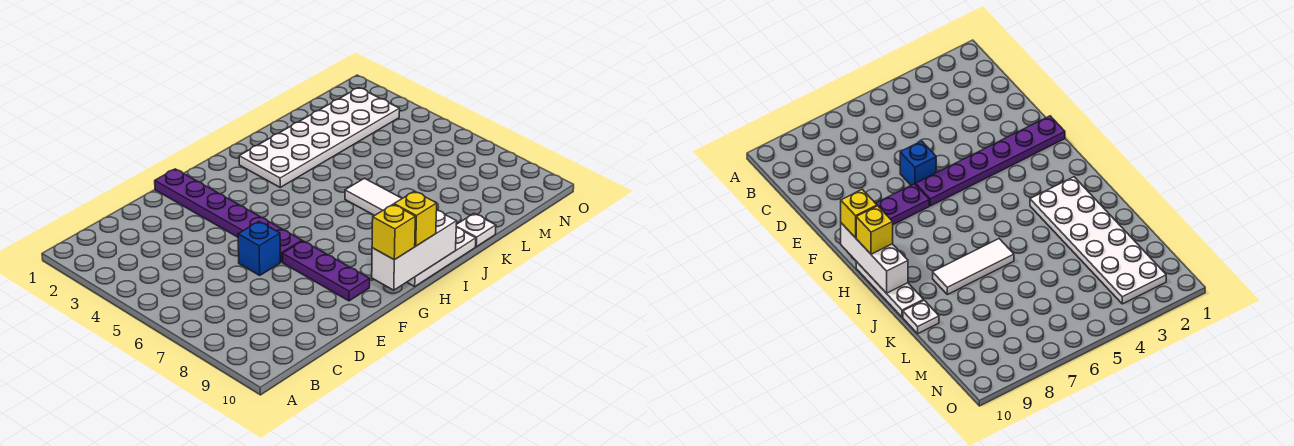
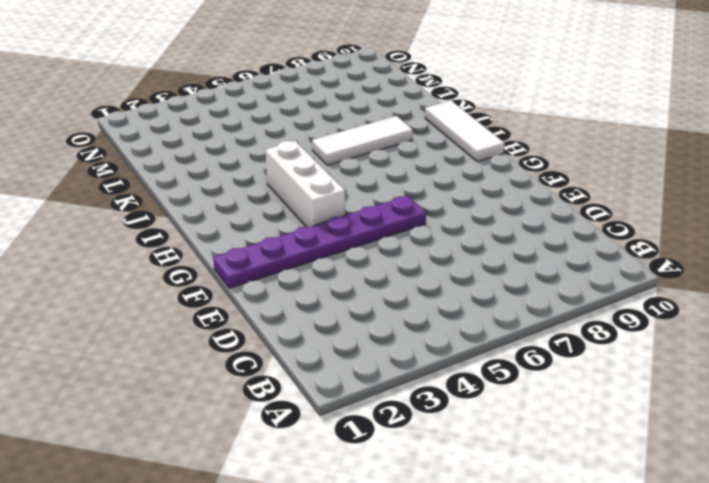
white 1x3 brick [266,141,345,227] -> white 1x3 brick moved to [372,210,457,290]
white 1x3 tile [425,100,504,162] -> white 1x3 plate [407,228,476,287]
none -> blue 1x1 brick [238,222,280,275]
none -> purple 1x3 plate [282,241,370,301]

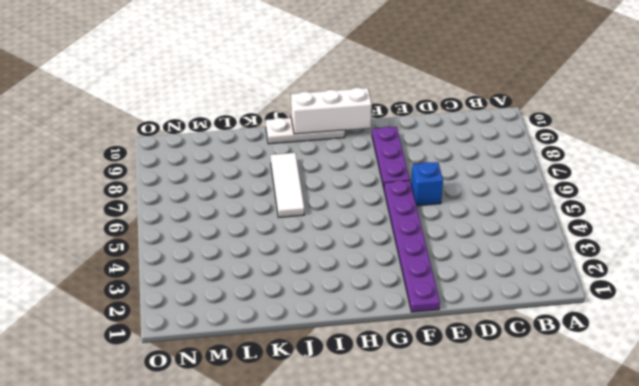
none -> white 2x6 plate [239,88,400,187]
none -> white 1x1 plate [456,214,496,247]

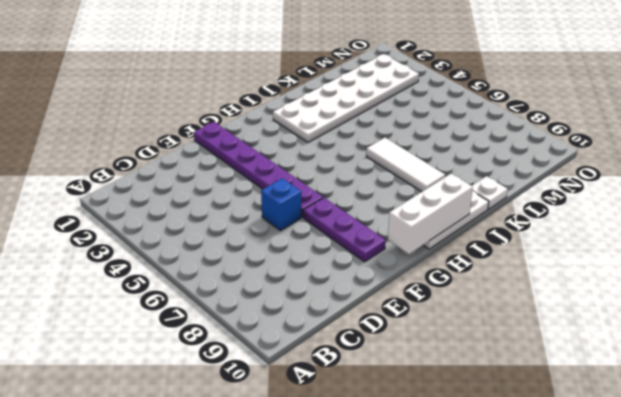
none -> yellow 1x1 brick [372,204,415,260]
none -> yellow 1x1 brick [394,191,437,246]

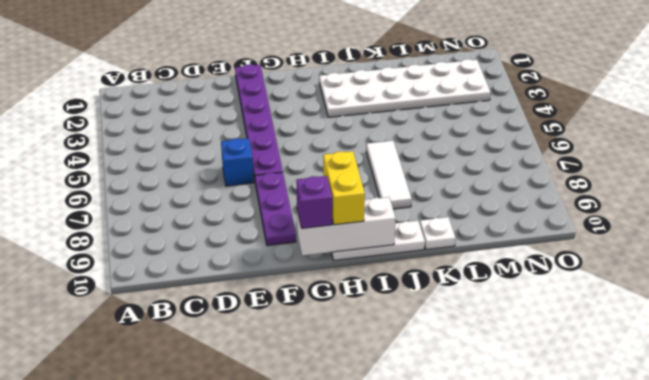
purple 1x1 brick [296,176,332,228] -> yellow 1x1 brick [372,204,415,260]
yellow 1x2 brick [323,151,365,225] -> yellow 1x1 brick [394,191,437,246]

